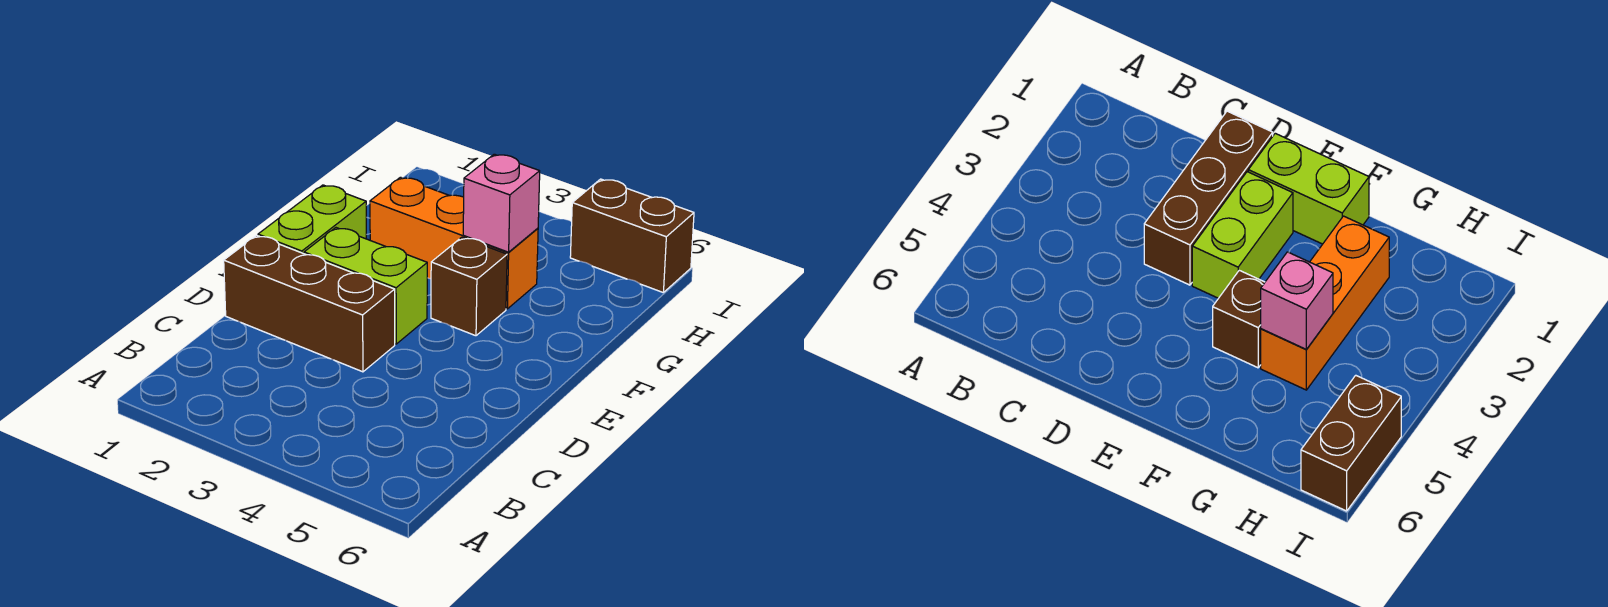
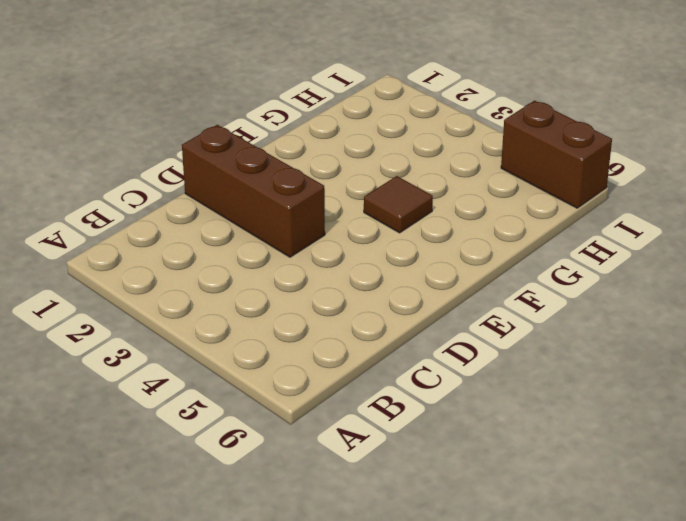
brown 1x1 tile [364,176,433,233] -> brown 1x1 brick [431,237,507,336]
none -> lime 1x2 brick [258,185,366,254]
none -> lime 1x2 brick [304,228,427,344]

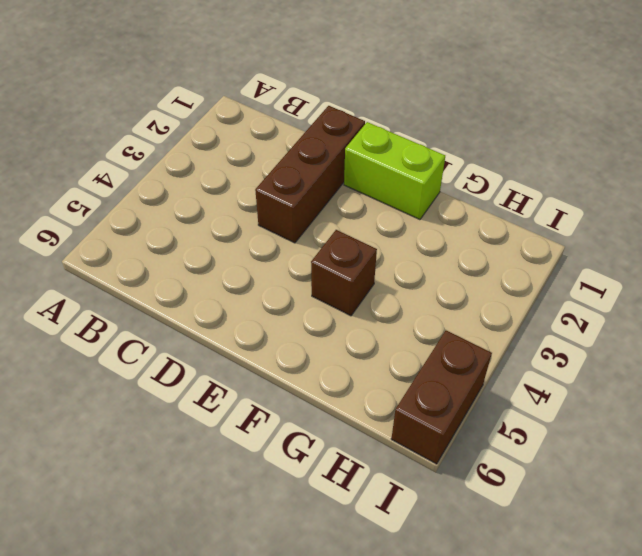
none -> lime 1x2 brick [304,228,427,344]
none -> orange 1x3 brick [370,177,538,309]

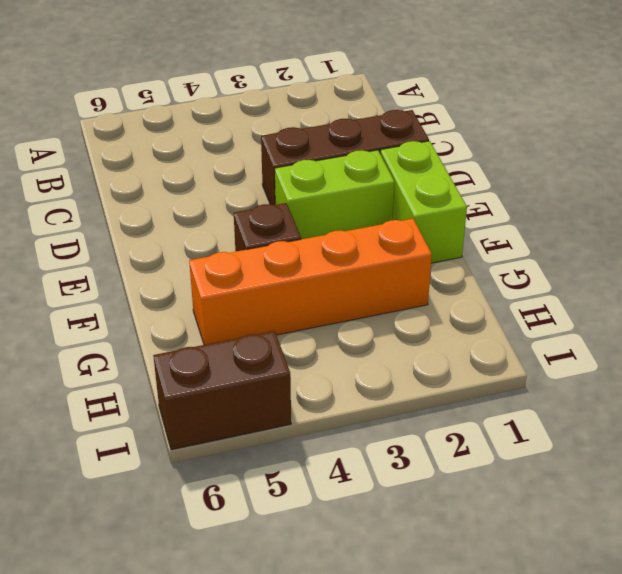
orange 1x4 brick [189,219,432,345] -> orange 1x3 brick [370,177,538,309]
none -> pink 1x1 brick [463,154,540,252]

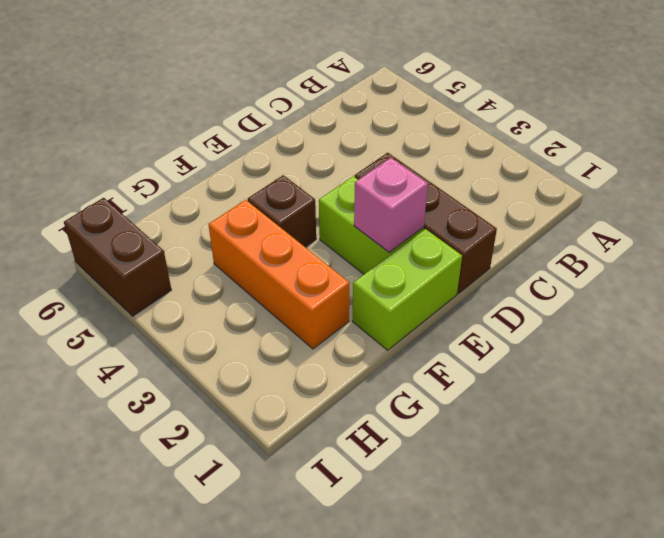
pink 1x1 brick [354,158,428,252] -> pink 1x1 brick moved to [463,154,540,252]

